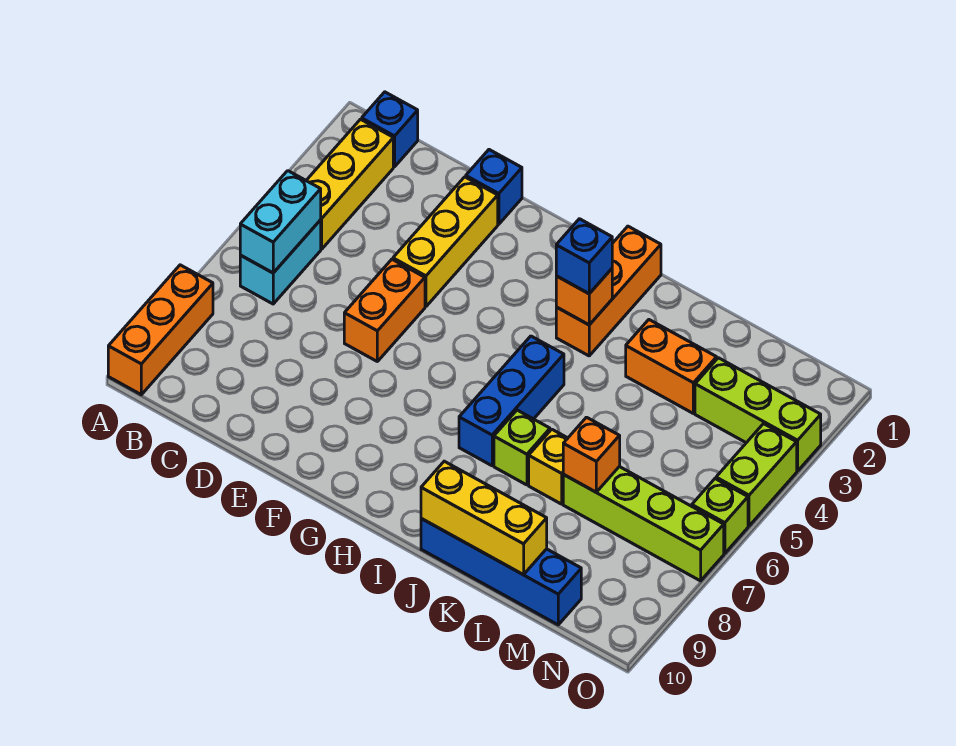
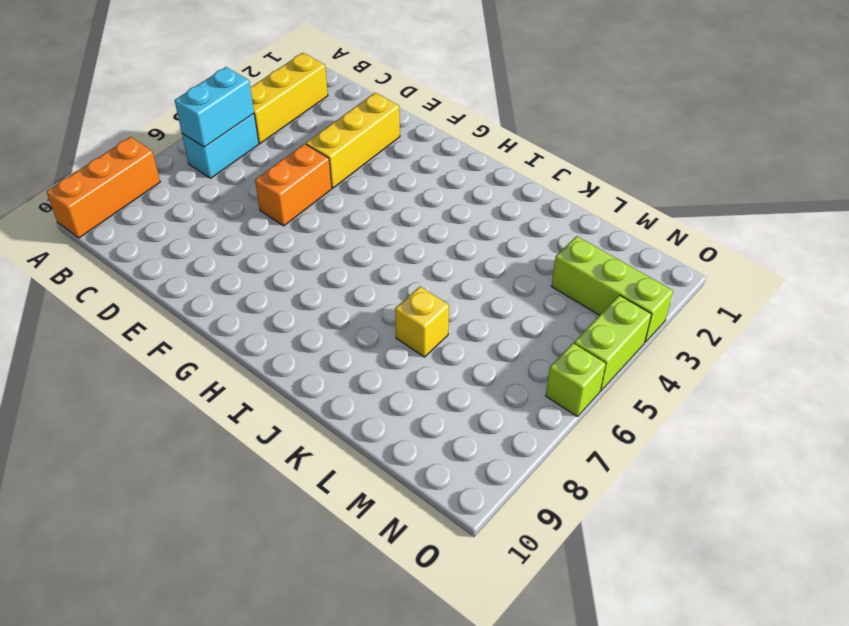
none -> blue 1x1 brick [362,92,418,167]
none -> blue 1x1 brick [466,150,522,224]
none -> orange 1x3 brick [556,226,661,356]

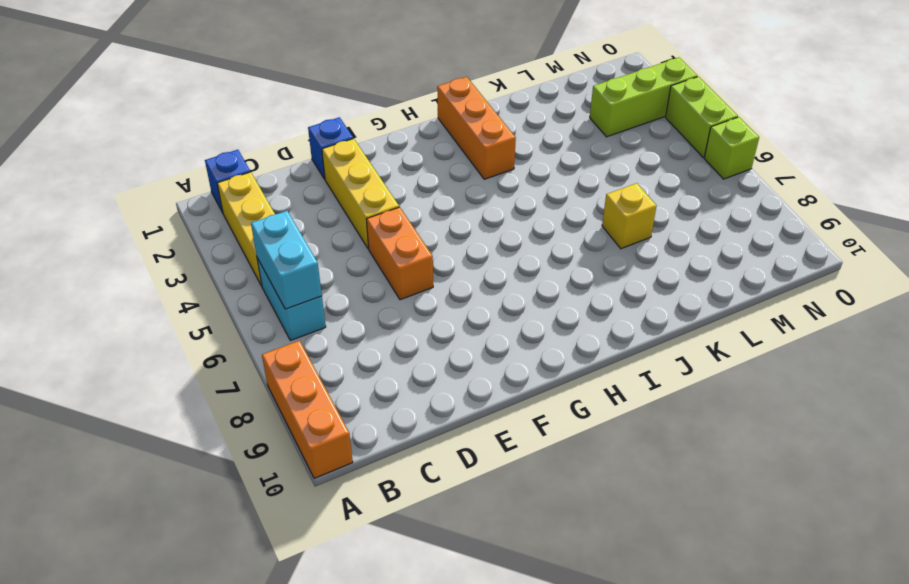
none -> blue 1x3 brick [459,336,564,466]
none -> lime 1x1 brick [494,410,550,485]
none -> blue 1x4 brick [421,519,581,625]

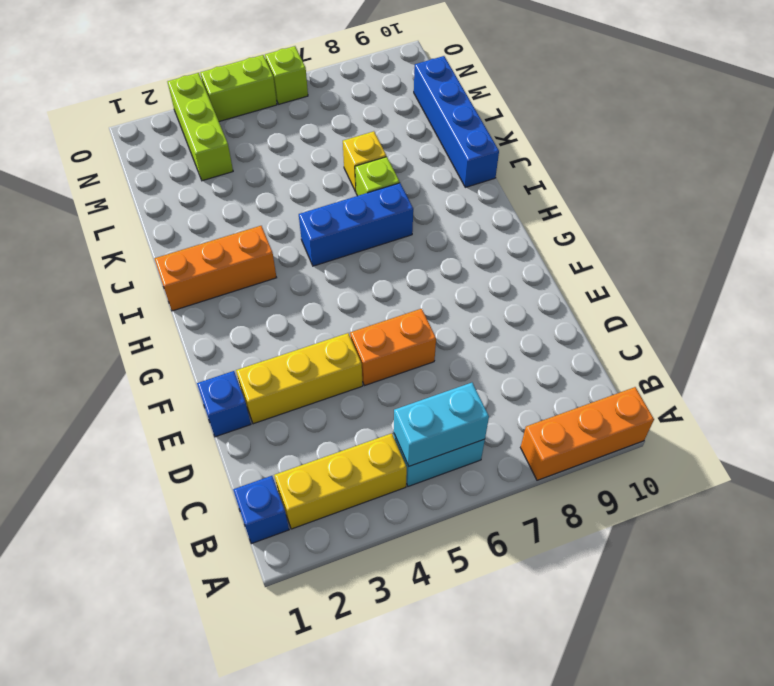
none -> orange 1x2 brick [626,320,717,413]
none -> lime 1x4 brick [563,467,724,581]
none -> orange 1x1 brick [556,269,612,325]

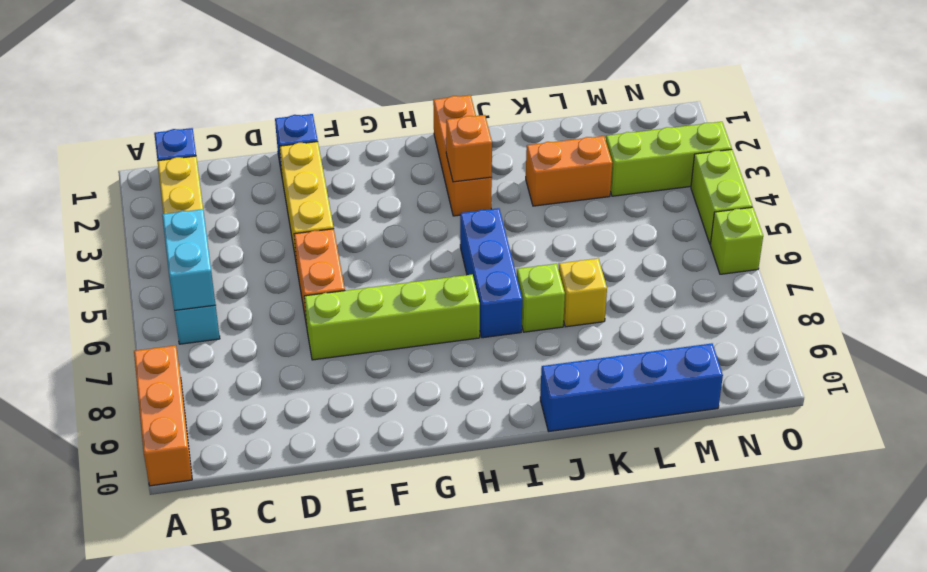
lime 1x4 brick [304,275,480,360] -> lime 1x4 brick moved to [563,467,724,581]
none -> yellow 1x3 brick [421,461,547,575]
none -> orange 1x1 brick [563,417,620,492]
none -> blue 1x1 brick [556,219,612,294]

